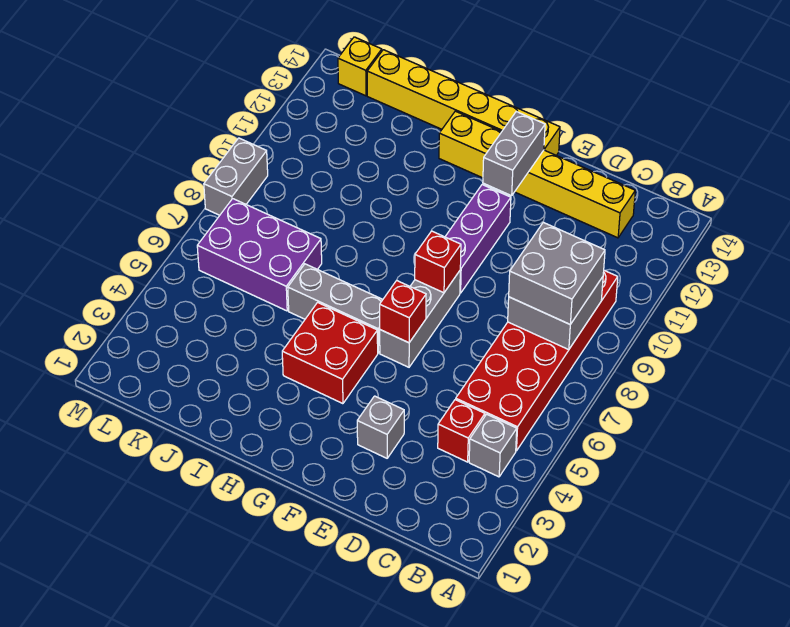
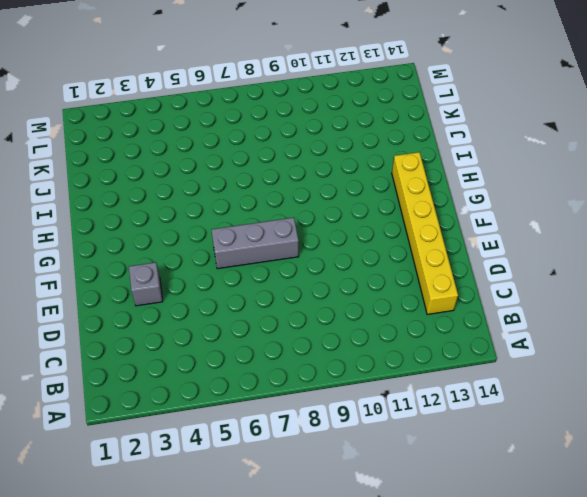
none -> grey 1x1 brick [469,414,517,477]
none -> red 2x6 brick [456,271,618,451]
none -> red 1x1 brick [438,400,485,462]

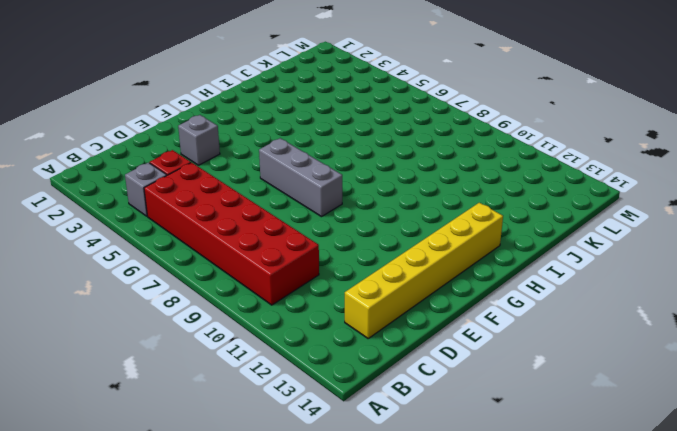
none -> purple 1x3 brick [445,185,511,293]
none -> yellow 1x6 brick [367,50,560,155]
none -> red 2x2 brick [282,303,378,404]

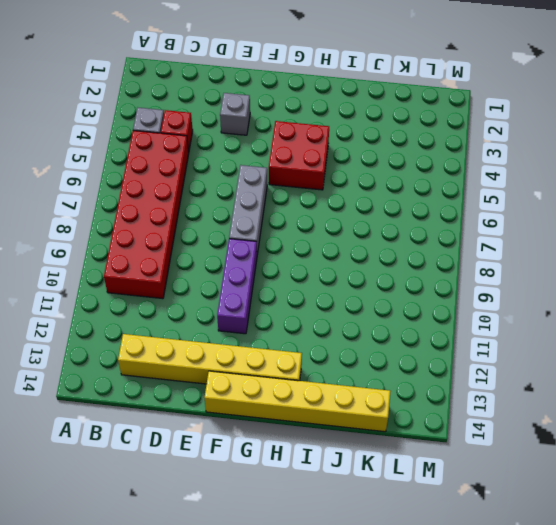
none -> grey 1x3 brick [288,264,383,353]
none -> purple 2x3 brick [197,199,322,311]
none -> yellow 1x1 brick [338,37,382,96]

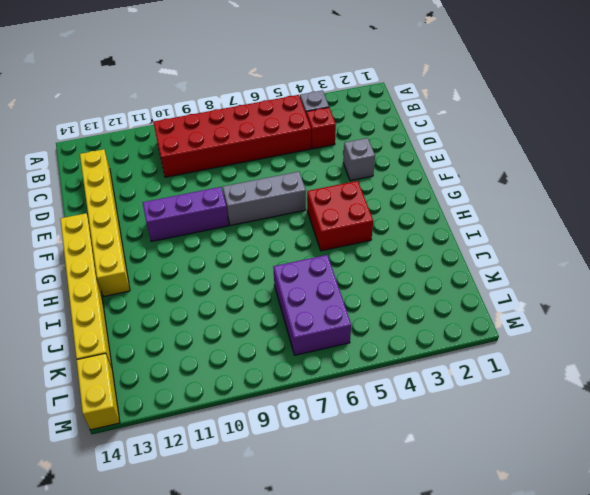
yellow 1x2 brick [77,353,120,430] -> yellow 1x1 brick [338,37,382,96]
none -> grey 1x3 brick [288,264,383,353]
none -> grey 1x2 brick [204,138,268,215]
none -> grey 2x2 brick [508,277,603,350]

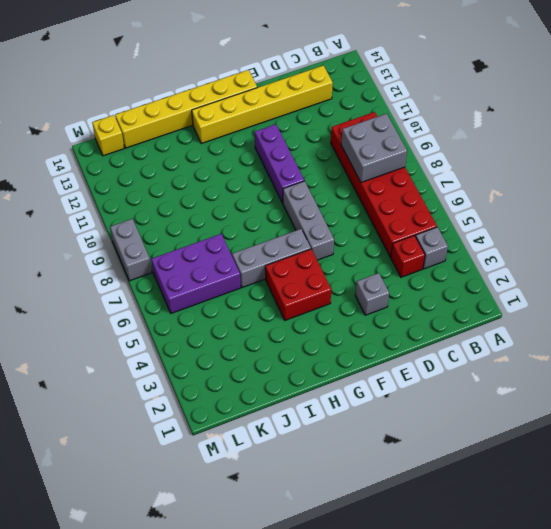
none -> red 1x1 brick [380,281,426,343]
none -> red 1x1 brick [415,231,461,293]
none -> grey 1x2 brick [483,112,545,196]

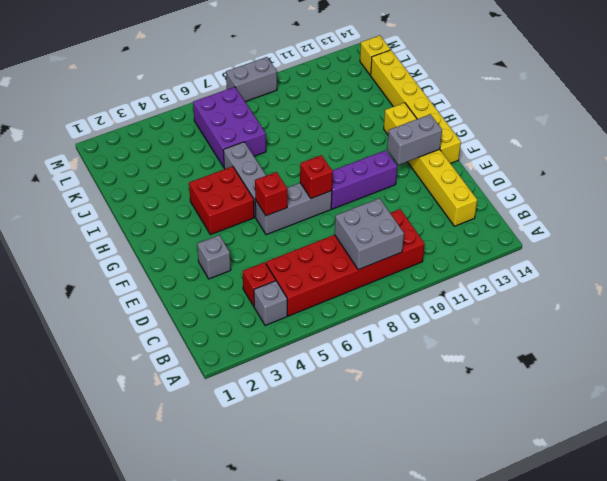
none -> grey 2x2 brick [509,222,605,324]

